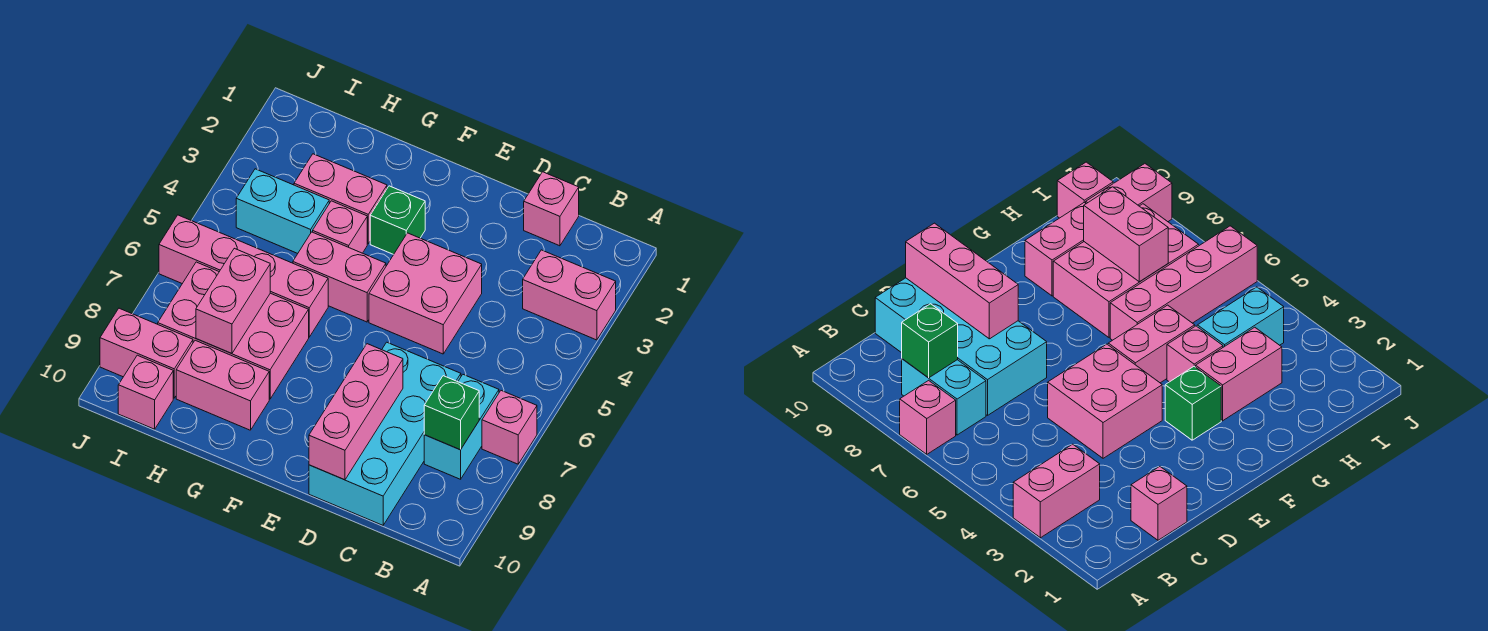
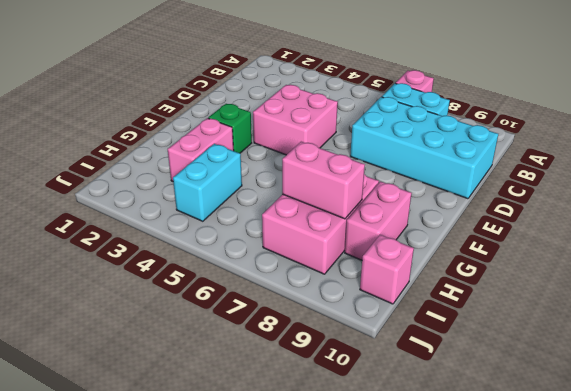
none -> pink 1x2 brick [523,250,616,340]
none -> pink 1x1 brick [524,172,579,246]
none -> pink 1x2 brick [293,232,386,322]

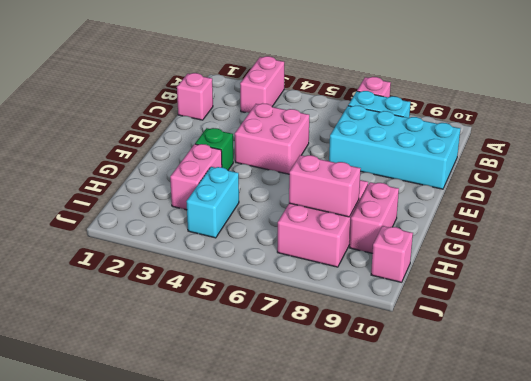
none -> pink 1x2 brick [293,232,386,322]
none -> pink 1x1 brick [313,201,367,253]
none -> pink 1x4 brick [159,215,328,337]

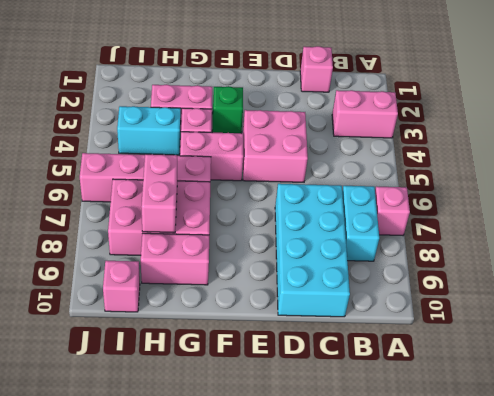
none -> pink 1x2 brick [100,308,193,398]
none -> green 1x1 brick [424,376,479,450]
none -> pink 1x3 brick [309,344,403,480]

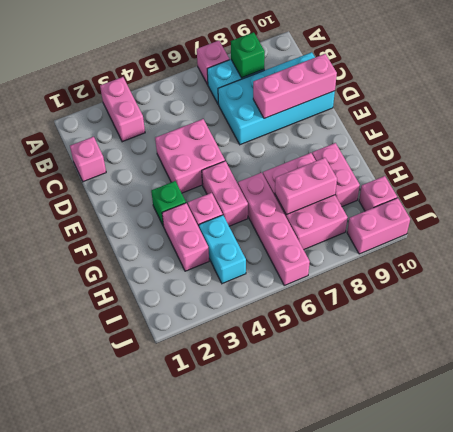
pink 1x2 brick [347,198,410,254] -> pink 1x2 brick turned to [100,308,193,398]

